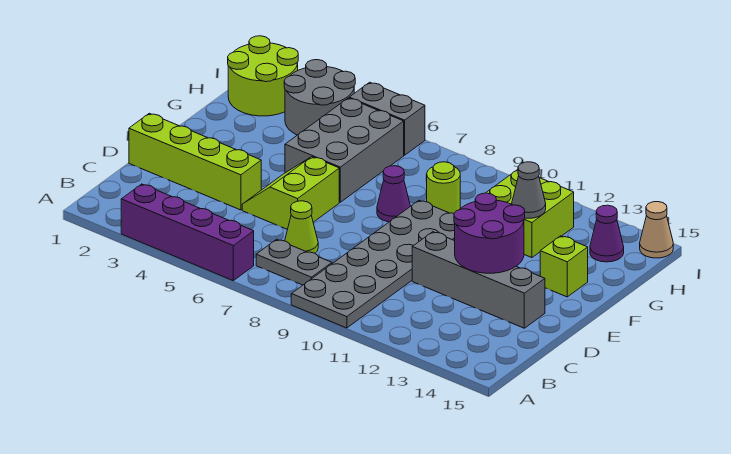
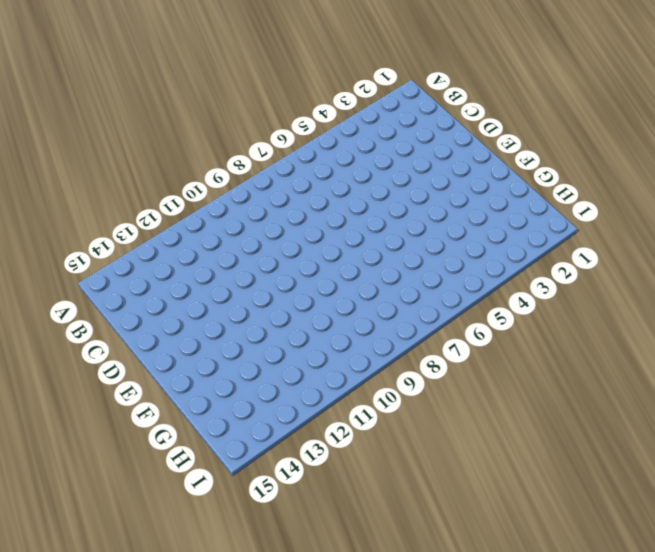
none -> purple 1x4 brick [121,184,254,281]
none -> grey 2x6 plate [291,201,455,328]
none -> grey 1x2 plate [256,239,332,285]

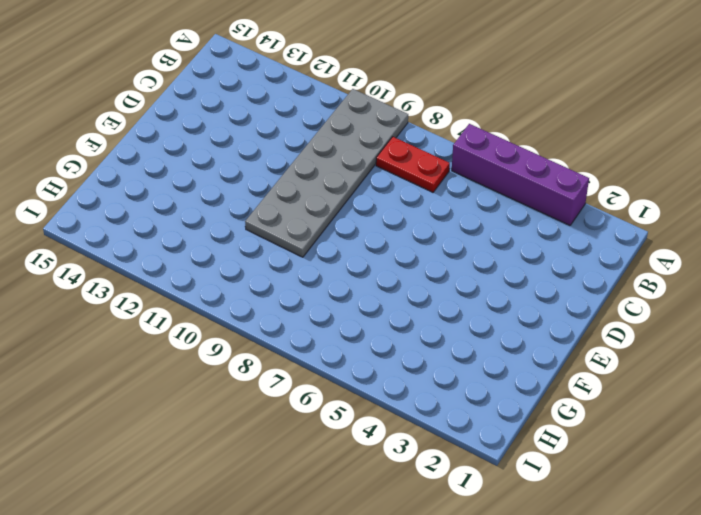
red 1x2 plate [376,137,450,192] -> grey 1x2 plate [256,239,332,285]
none -> lime 1x1 cone [285,201,318,253]
none -> lime 1x4 brick [129,113,261,210]
none -> lime 2x2 slope [242,157,339,229]

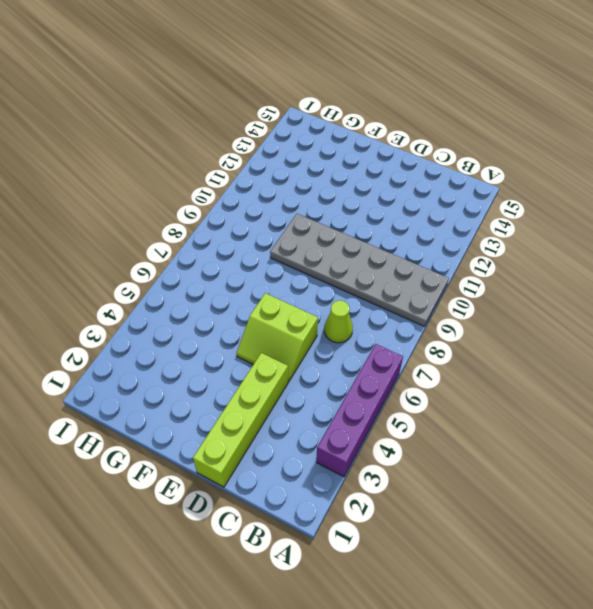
none -> grey 1x2 plate [256,239,332,285]
none -> grey 1x4 brick [412,232,545,328]
none -> grey 2x3 brick [285,98,404,202]

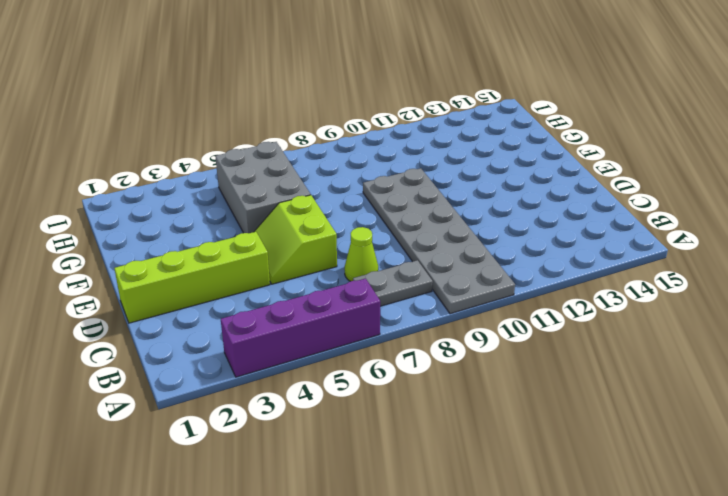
none -> grey 1x4 brick [412,232,545,328]
none -> purple 1x1 cone [377,166,410,222]
none -> lime 1x1 brick [540,236,588,297]

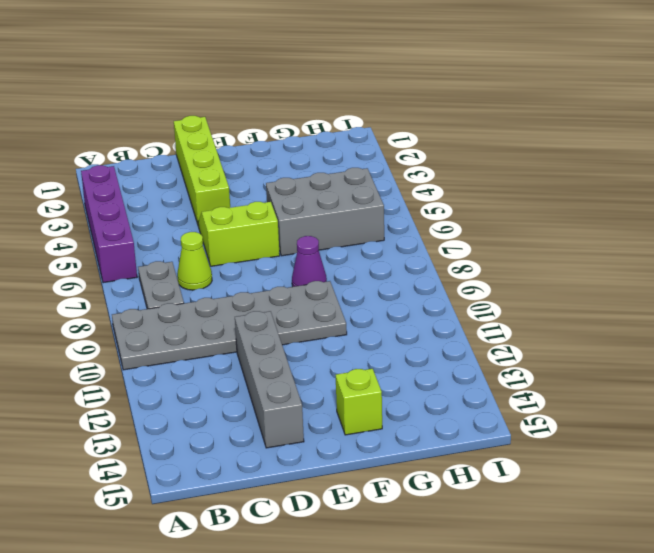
none -> lime 1x1 round brick [427,162,460,213]
none -> lime 2x2 brick [486,170,574,258]
none -> lime 2x2 round brick [228,36,298,116]

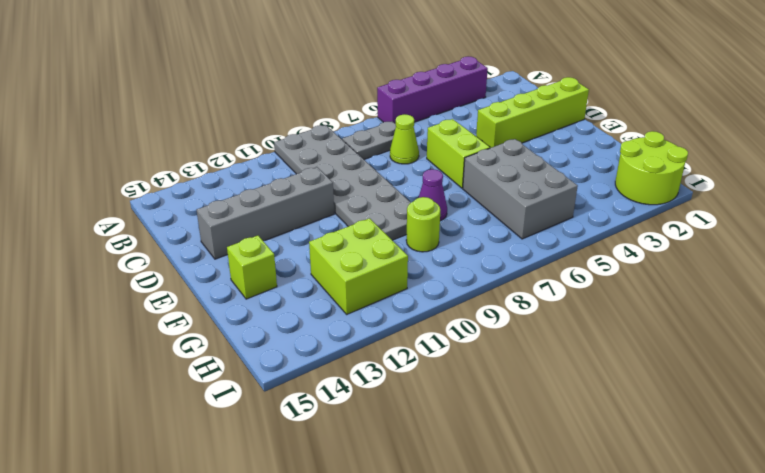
none -> grey 2x2 round brick [284,60,355,135]
none -> purple 1x1 cone [590,205,624,262]
none -> grey 1x2 brick [349,82,425,155]

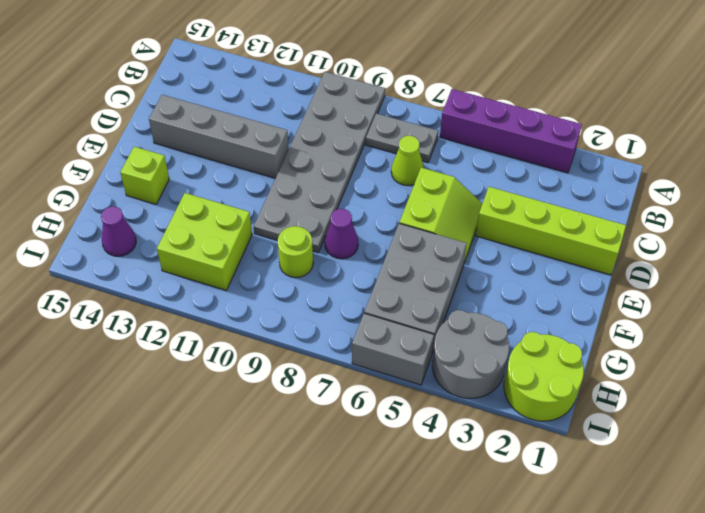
none -> tan 1x1 cone [640,202,673,258]
none -> purple 2x2 round brick [454,193,525,273]
none -> grey 1x1 cone [512,162,546,218]

